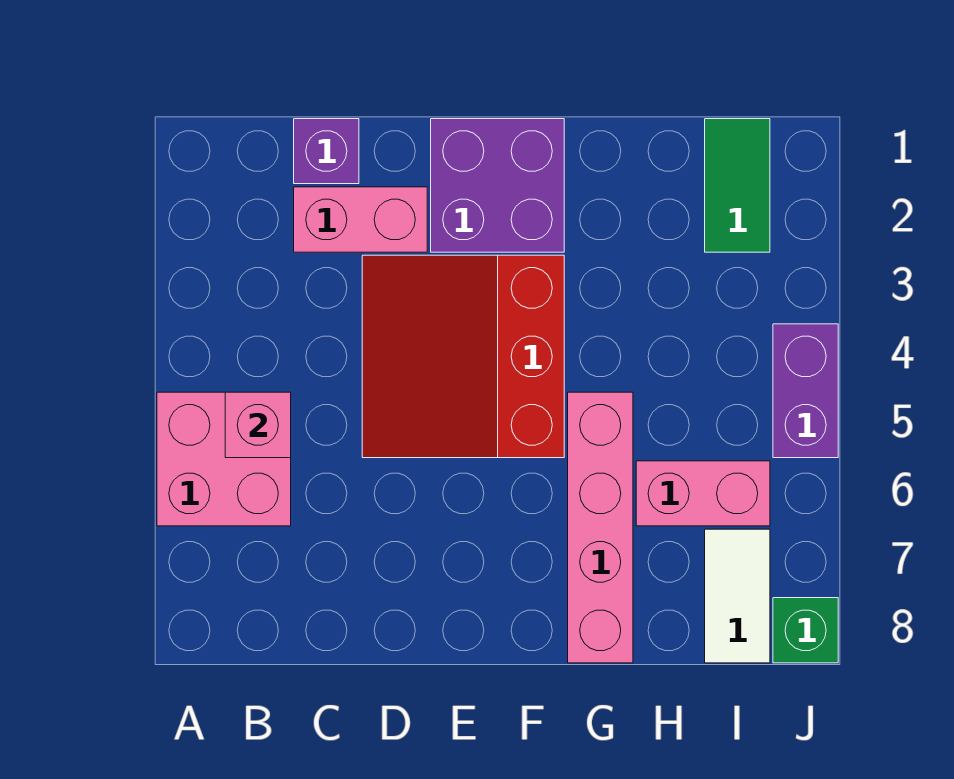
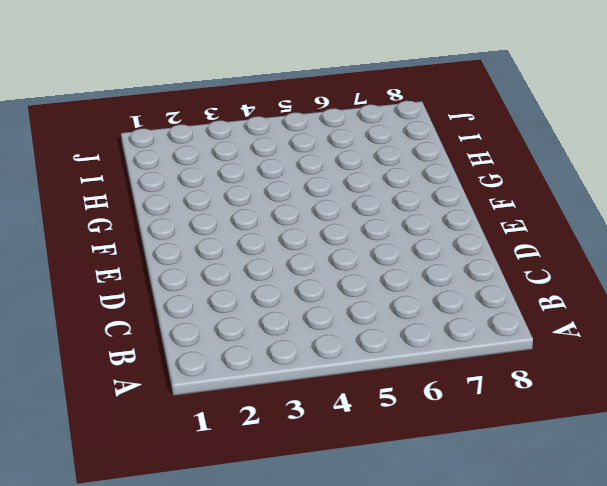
none -> pink 2x2 brick [157,392,291,526]
none -> purple 1x1 brick [294,119,359,184]
none -> pink 1x2 brick [294,187,427,252]

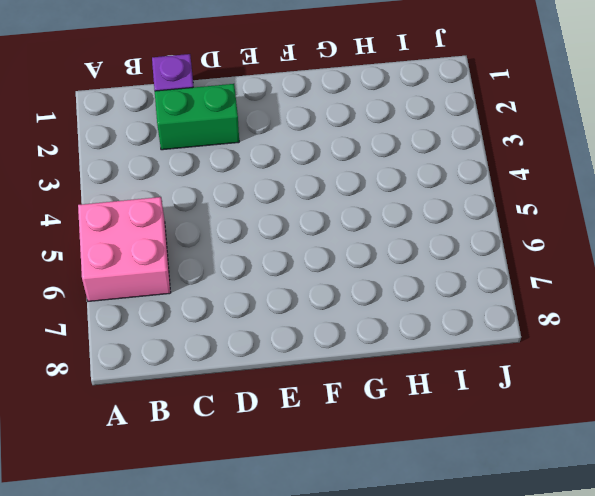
green 1x2 brick [155,84,239,150] -> pink 1x2 brick [294,187,427,252]
none -> red 3x3 slope [362,255,564,458]
none -> purple 2x2 brick [431,119,564,252]
none -> pink 1x4 brick [568,392,633,663]

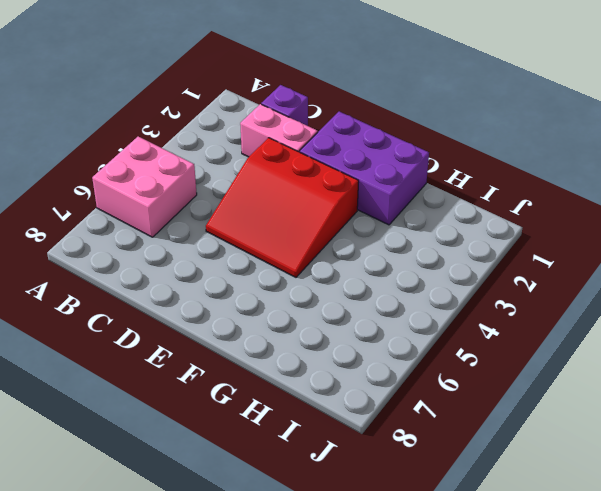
red 3x3 slope [206,138,359,277] -> red 3x3 slope turned to [362,255,564,458]
purple 2x3 brick [300,112,429,225] -> purple 2x2 brick [431,119,564,252]
none -> pink 1x4 brick [568,392,633,663]
none -> pink 1x2 brick [636,461,770,526]
none -> green 1x2 tile [705,119,770,252]

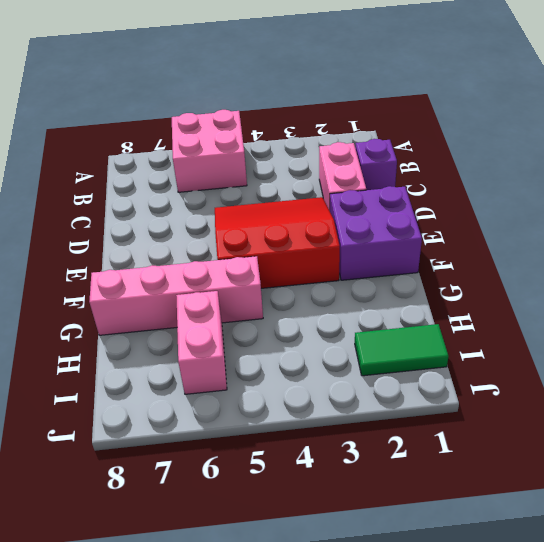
none -> white 1x2 tile [705,529,770,663]
none -> purple 1x2 brick [773,324,838,458]
none -> green 1x1 brick [773,598,838,663]

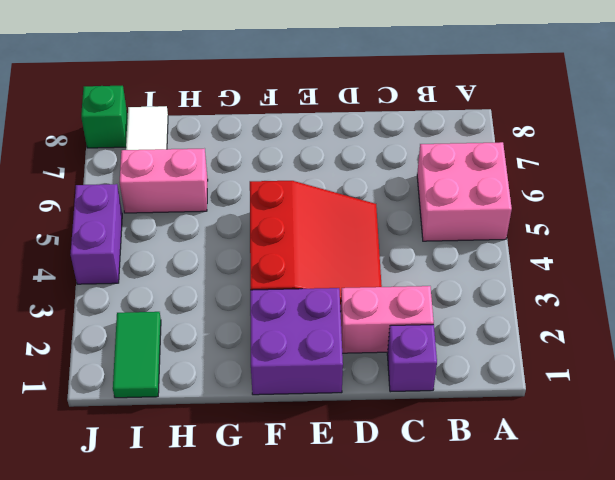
none -> pink 1x4 brick [568,392,633,663]
none -> pink 1x1 brick [225,392,291,458]

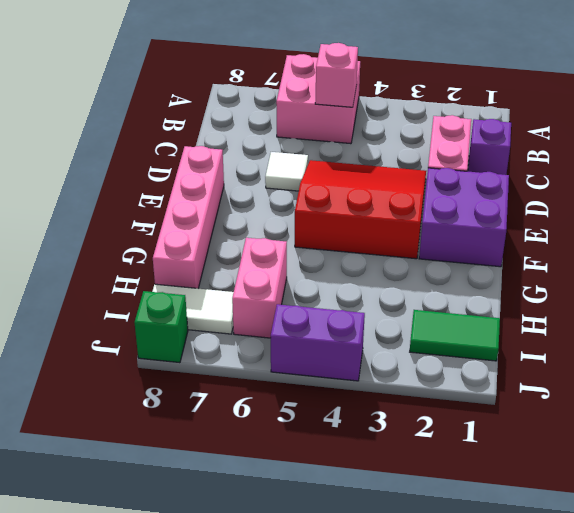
white 1x1 tile [265,152,308,191] -> none
pink 1x4 brick [153,146,224,288] -> pink 1x4 brick turned to [568,392,633,663]

